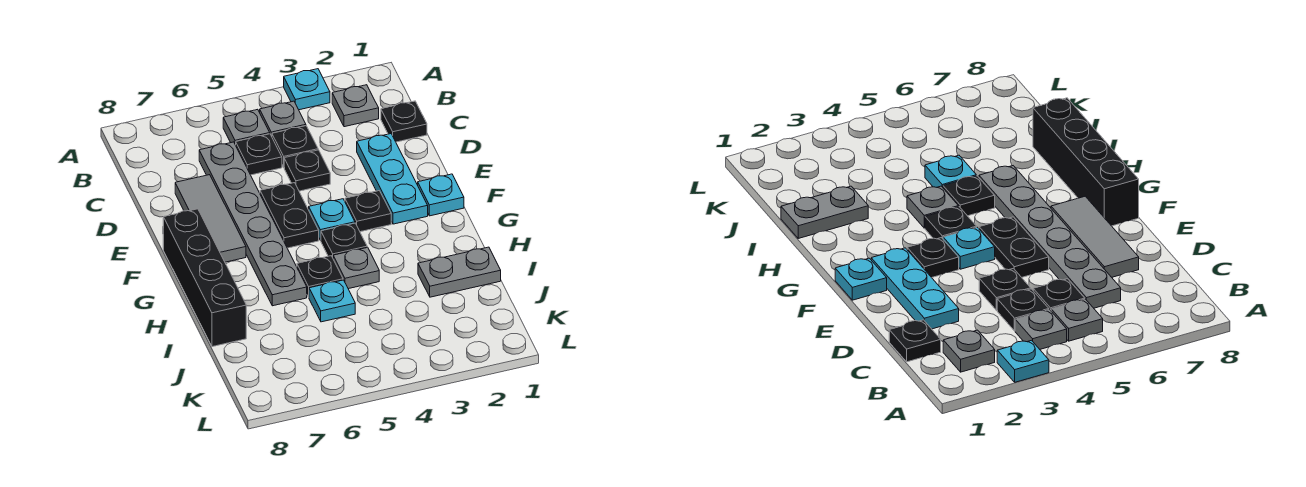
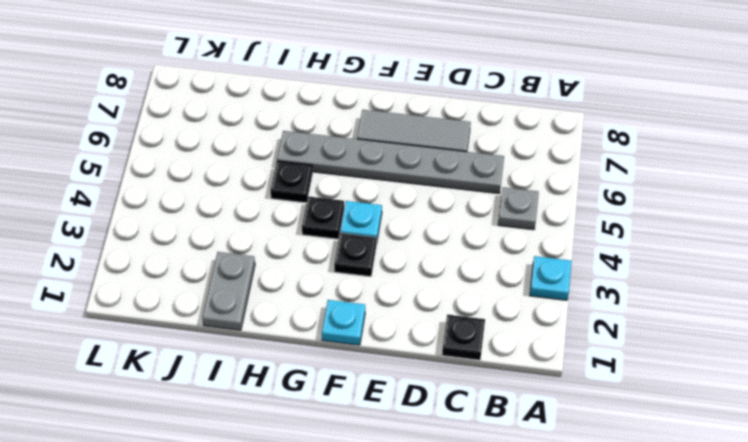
none -> grey 1x1 plate [332,85,379,127]
none -> grey 1x1 plate [260,101,306,136]
none -> black 1x1 plate [272,126,318,167]

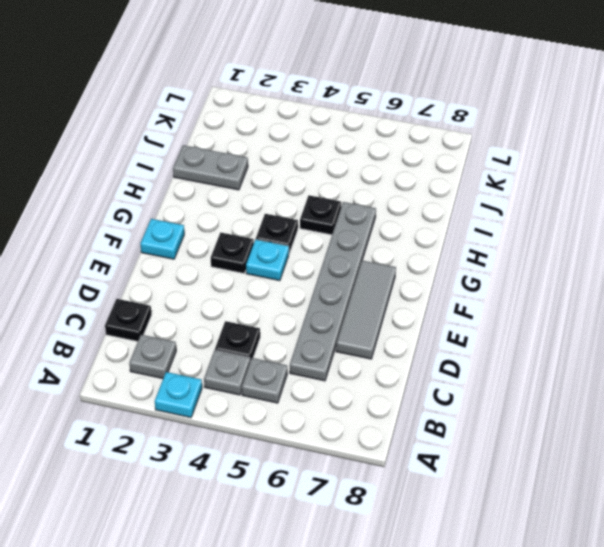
none -> black 1x1 plate [236,134,282,175]
none -> cyan 1x3 plate [357,134,428,224]
none -> black 1x1 plate [284,150,330,191]

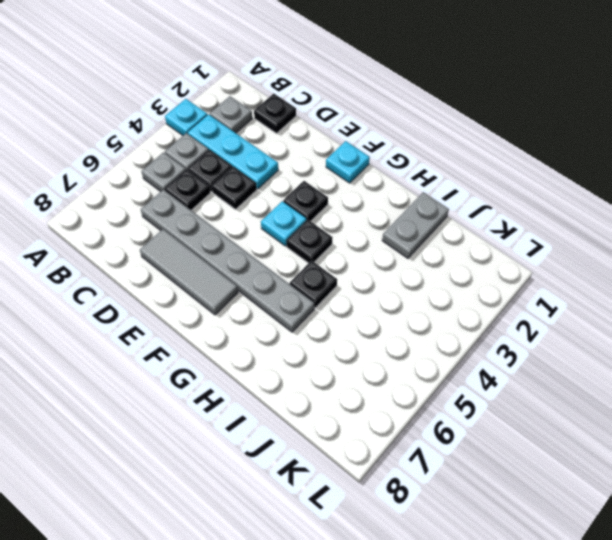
cyan 1x3 plate [187,114,278,189] -> cyan 1x3 plate moved to [357,134,428,224]
none -> black 1x2 plate [260,183,319,248]
none -> black 1x4 brick [163,209,246,347]
none -> grey 1x1 plate [333,247,379,289]

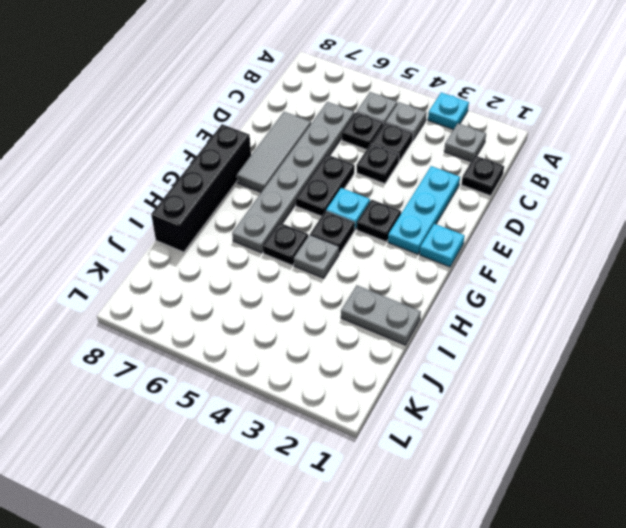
none -> cyan 1x1 plate [309,280,355,322]

